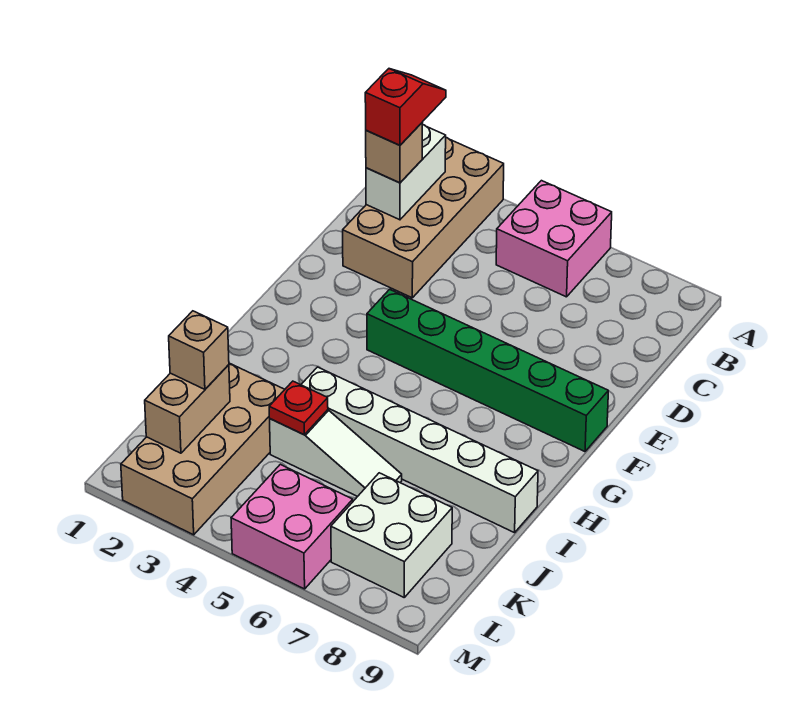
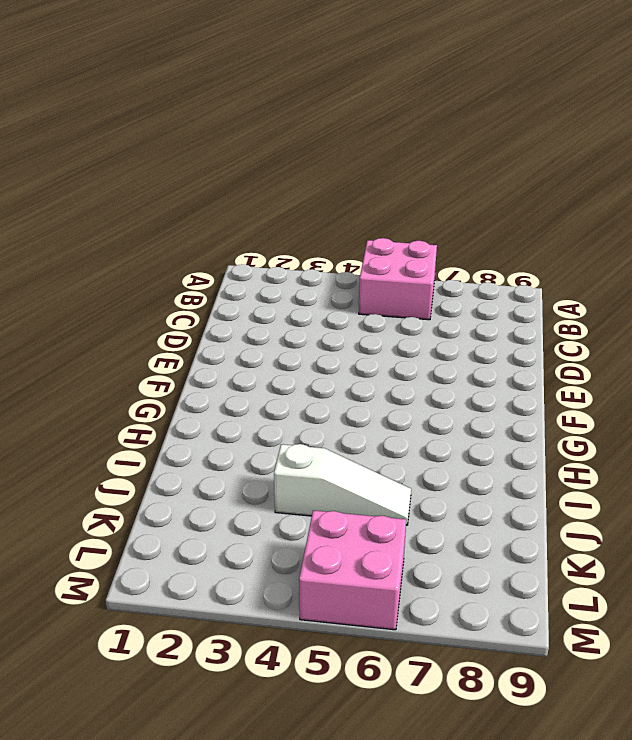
none -> tan 2x4 brick [343,138,504,298]
none -> green 1x6 brick [367,289,608,452]
none -> white 1x6 brick [301,367,538,533]

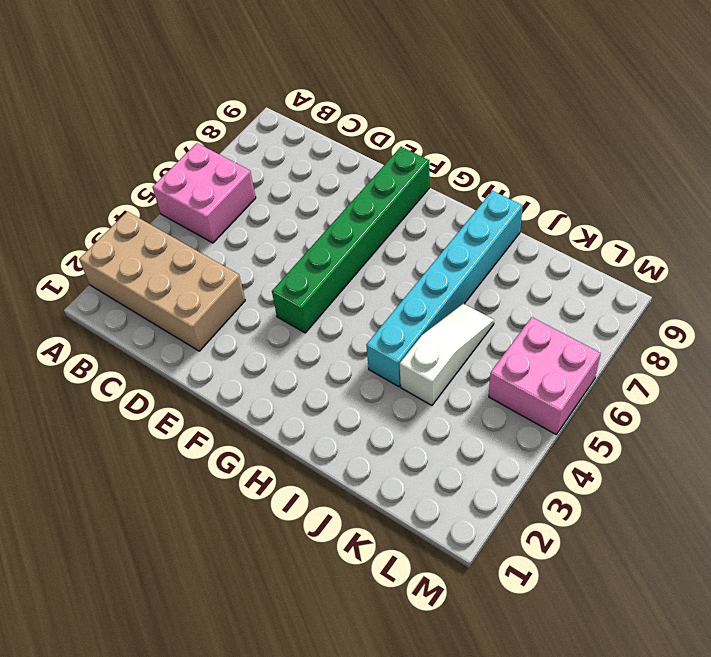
cyan 1x6 brick [366,191,523,387] -> white 1x6 brick [301,367,538,533]
none -> tan 2x4 brick [121,363,285,535]
none -> white 2x2 brick [331,473,452,597]
none -> white 1x2 brick [366,125,446,220]

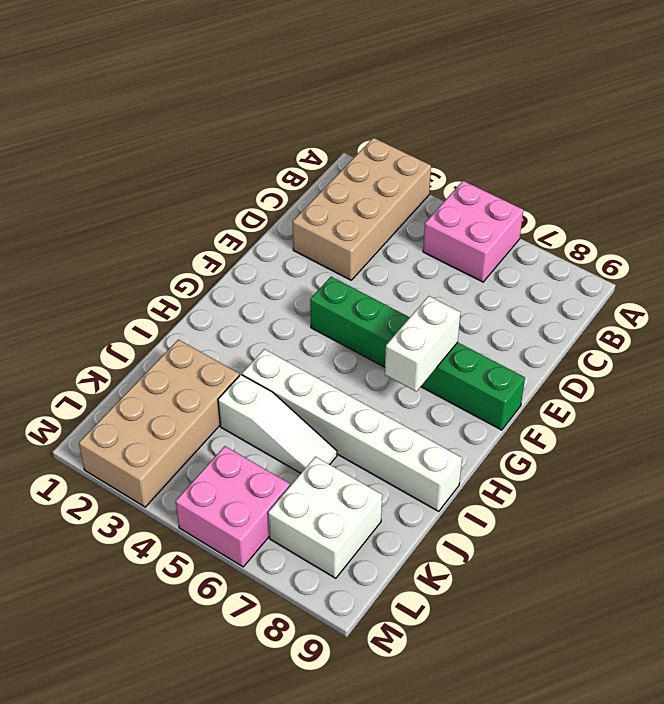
white 1x2 brick [385,296,460,391] -> white 1x2 brick moved to [366,125,446,220]
none -> red 1x1 plate [269,381,328,435]
none -> tan 1x2 brick [145,365,230,453]
none -> tan 1x1 brick [366,123,423,183]

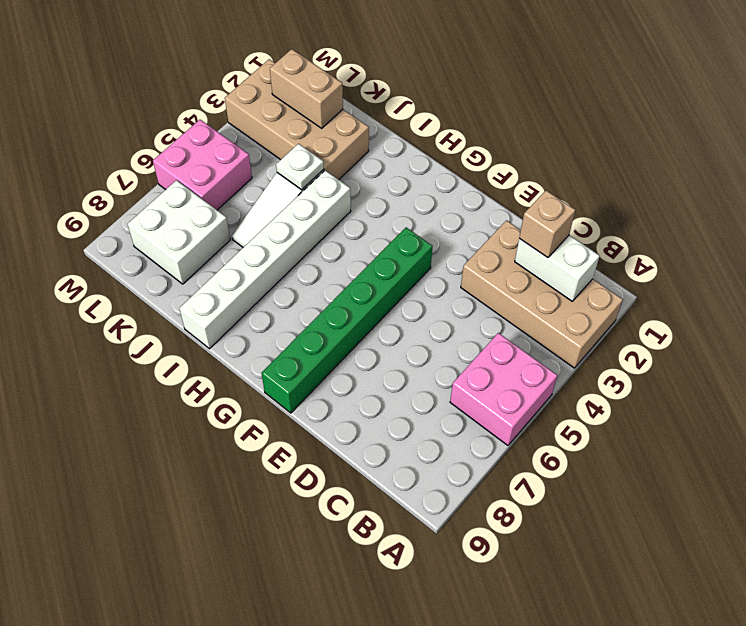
white 1x1 plate [276,144,324,190] -> red 1x1 plate [269,381,328,435]
none -> tan 1x1 brick [169,311,229,389]
none -> red 1x2 slope [365,69,446,145]

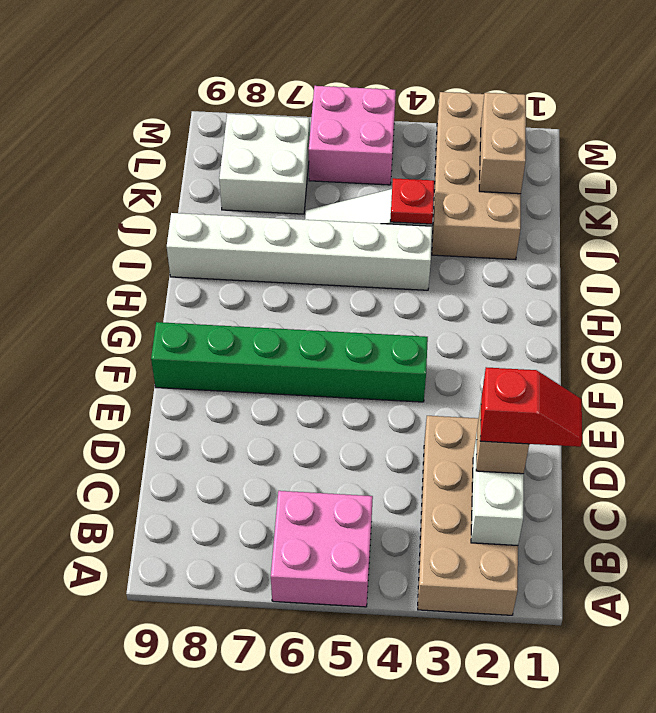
red 1x2 slope [480,367,582,447] -> red 1x2 slope turned to [365,69,446,145]
none -> tan 1x1 brick [169,311,229,389]

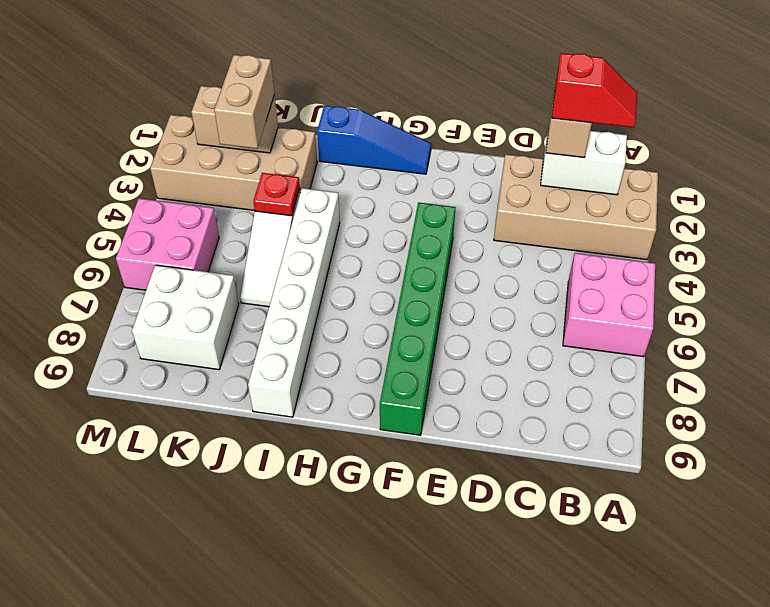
blue 1x3 slope [317,106,431,174] -> none
tan 1x2 brick [214,55,275,149] -> tan 1x1 brick [169,311,229,389]

